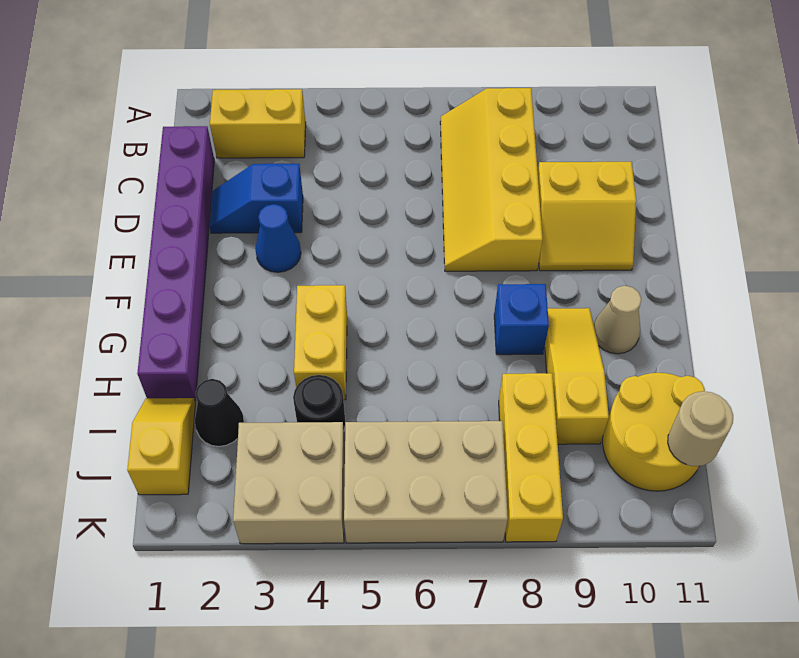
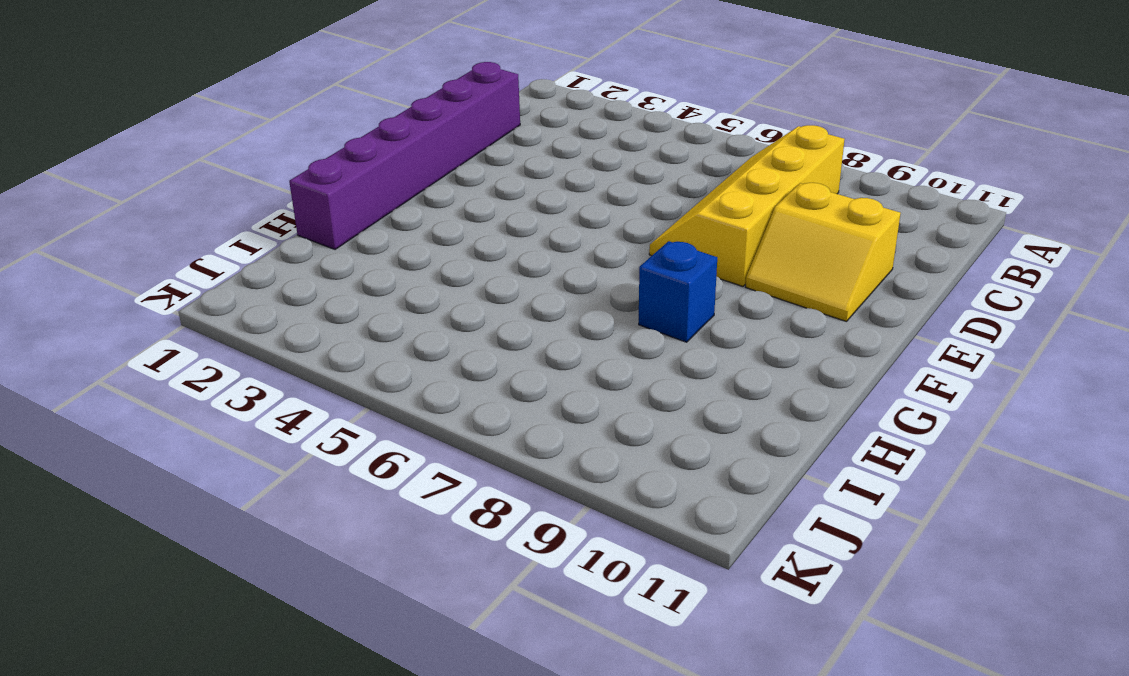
none -> yellow 1x2 brick [210,89,306,158]
none -> blue 1x2 slope [210,164,303,233]
none -> blue 1x1 cone [255,204,301,272]

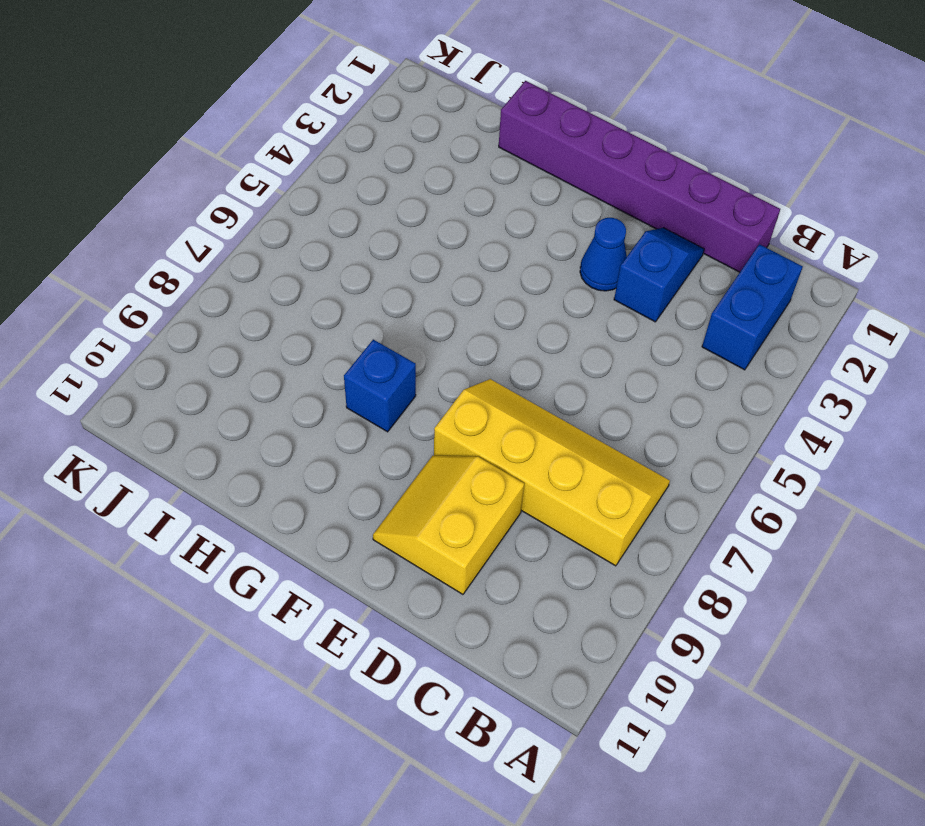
blue 1x2 brick [702,244,803,370] -> yellow 1x2 brick [210,89,306,158]
none -> yellow 1x2 brick [294,285,347,400]
none -> yellow 1x3 slope [545,308,609,444]
none -> tan 1x1 cone [594,286,641,354]

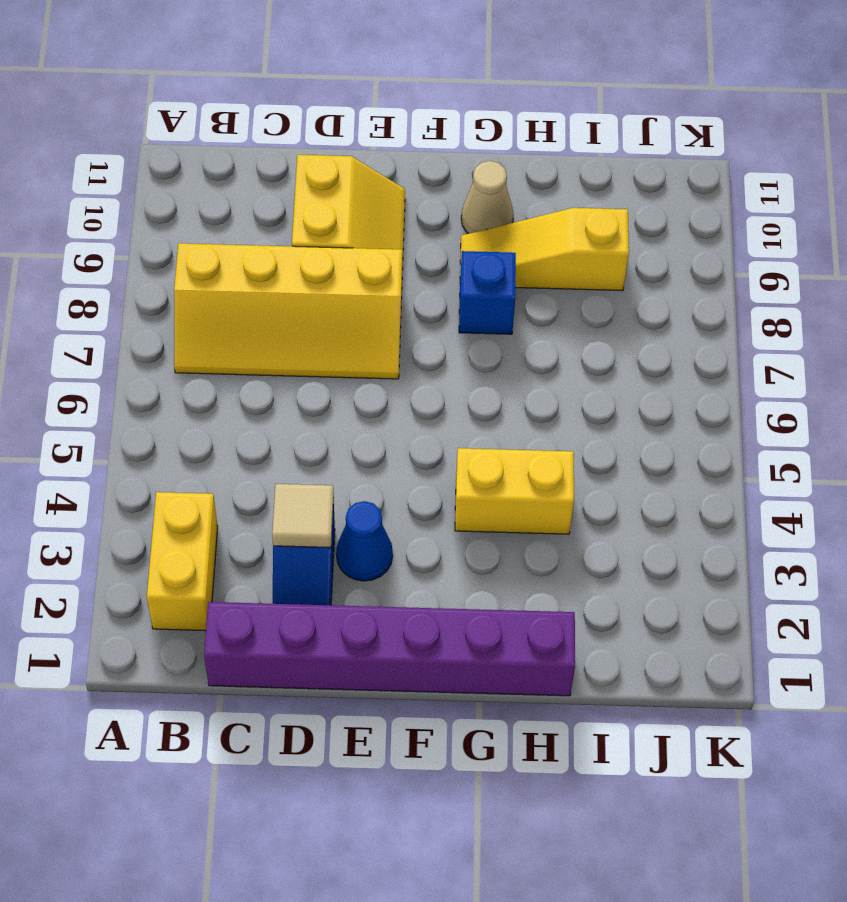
tan 1x1 tile [272,484,334,548] -> none
none -> yellow 1x2 slope [127,398,195,495]
none -> black 1x1 cone [195,379,244,446]
none -> black 1x1 round brick [293,375,345,429]

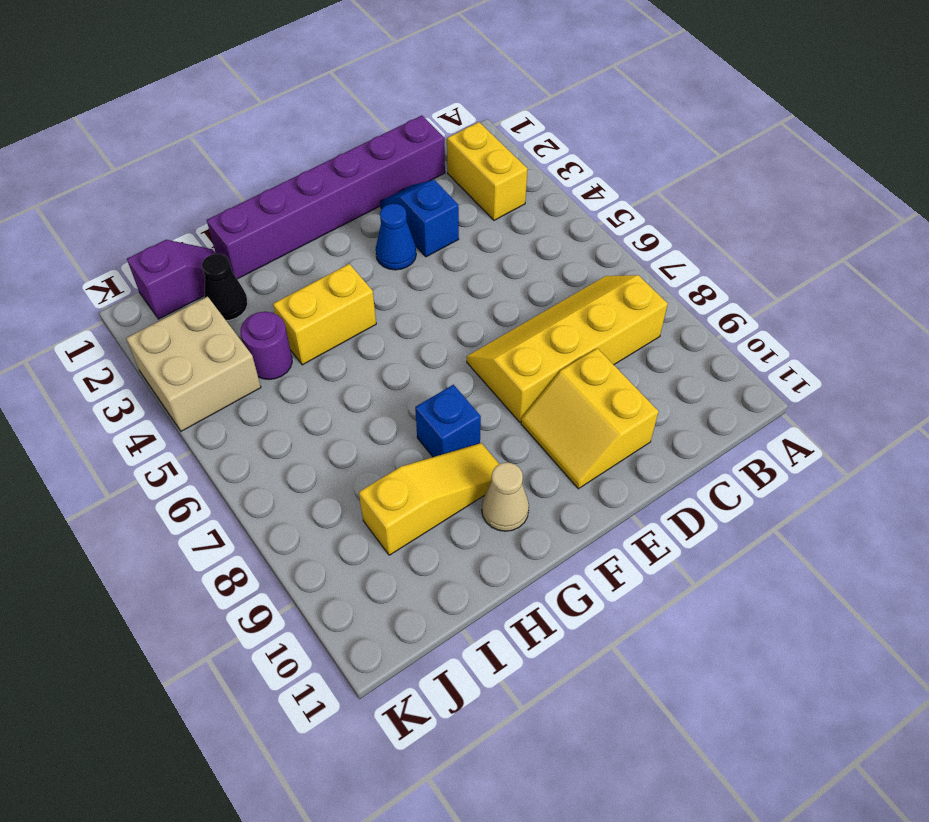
purple 1x2 slope [127,240,216,319] -> yellow 1x2 slope [127,398,195,495]
purple 1x1 round brick [240,312,292,380] -> black 1x1 round brick [293,375,345,429]
none -> yellow 1x3 brick [499,373,563,542]
none -> yellow 2x2 round brick [603,373,705,491]
none -> tan 2x3 brick [344,421,508,543]

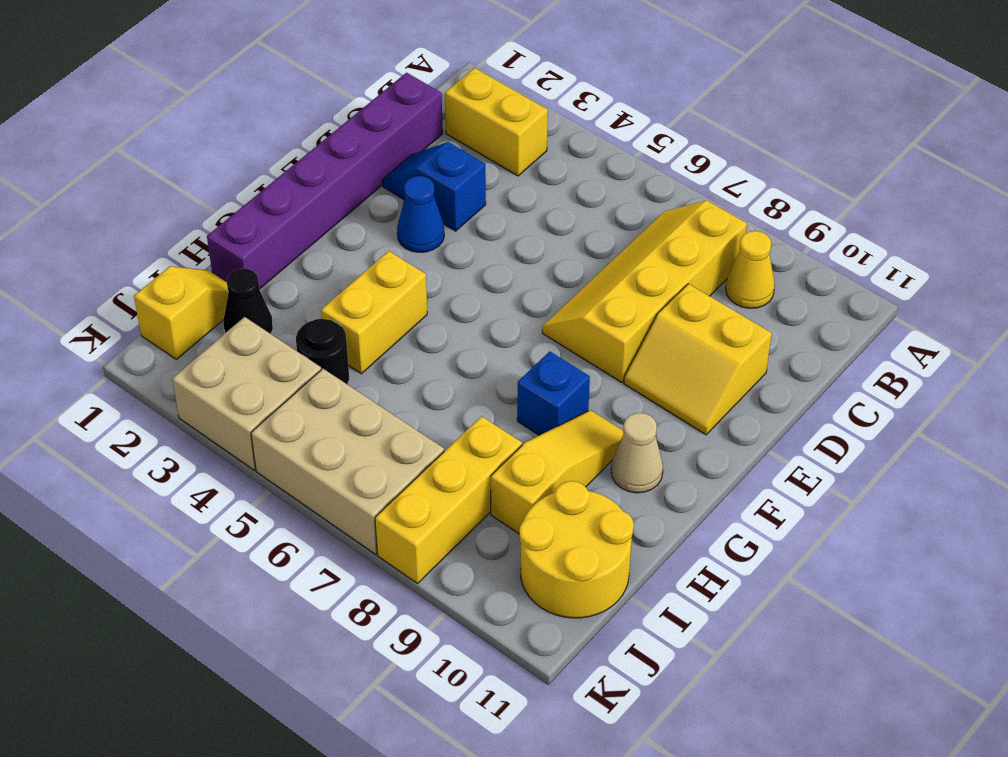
yellow 1x1 cone [726,231,775,308] -> none
none -> tan 1x1 round brick [668,391,733,466]

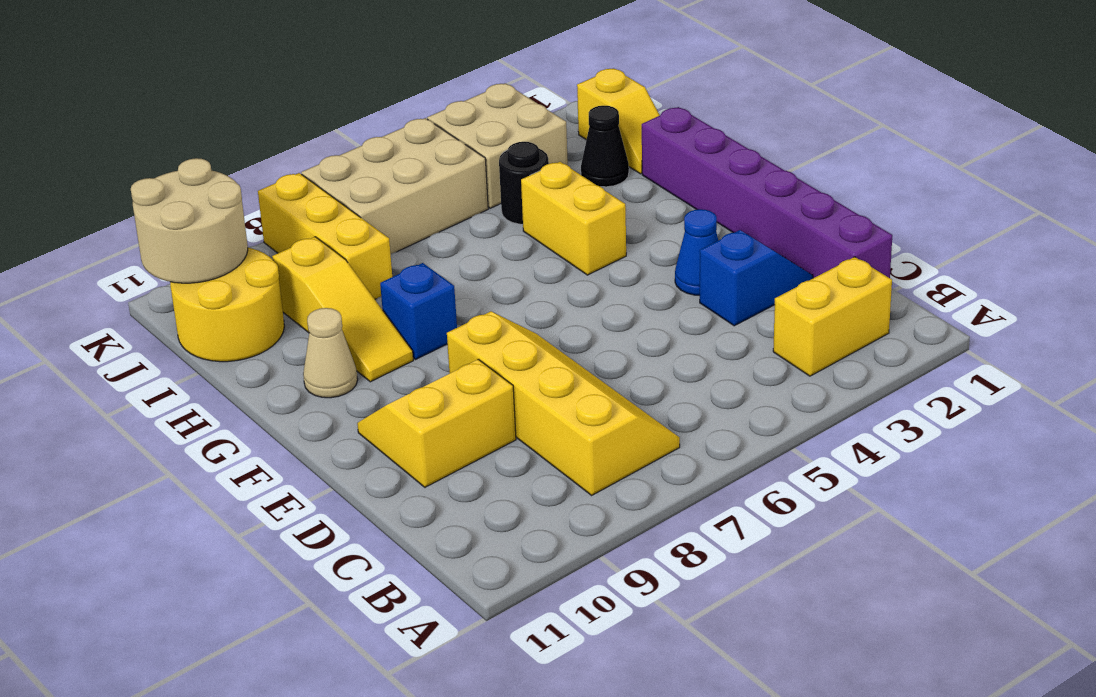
tan 2x2 round brick [131,158,248,283] -> tan 1x1 round brick [668,391,733,466]

